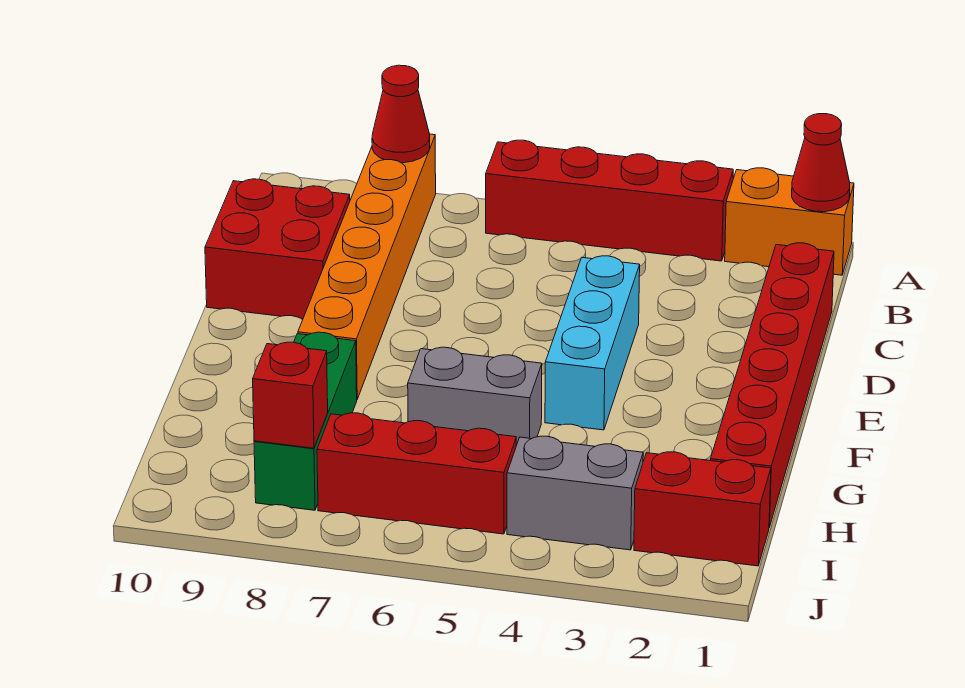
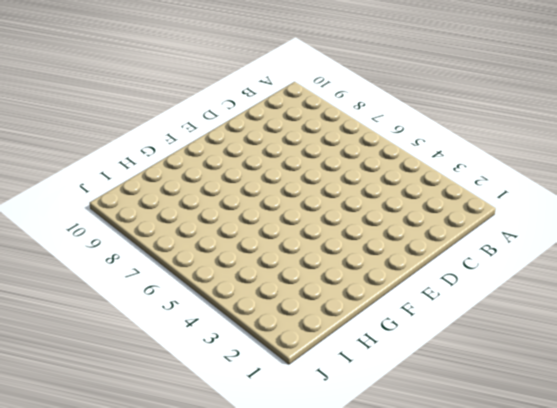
none -> orange 1x2 brick [725,168,854,275]
none -> red 1x4 brick [486,140,733,261]
none -> orange 1x6 brick [298,134,436,399]

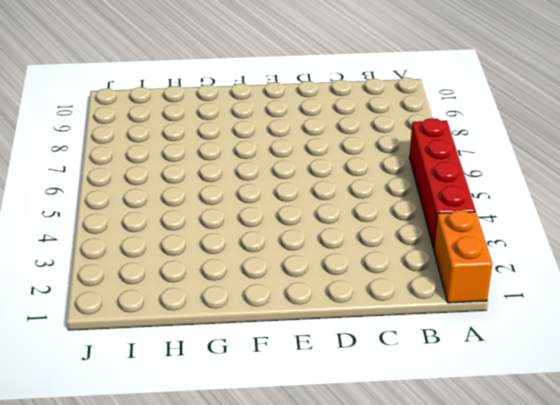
none -> orange 1x6 brick [298,134,436,399]
none -> red 1x6 brick [711,243,834,527]
none -> red 2x2 brick [205,179,350,319]

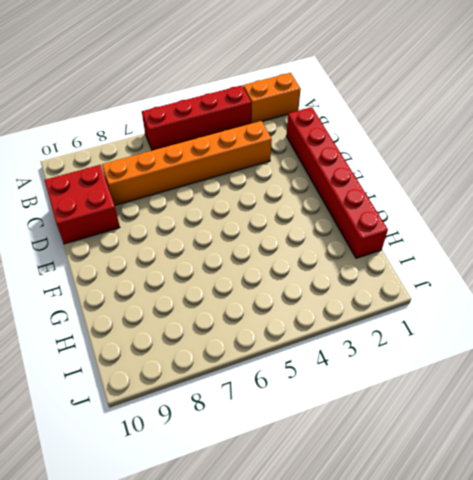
orange 1x6 brick [102,121,272,206] -> orange 1x6 brick turned to [298,134,436,399]
none -> cyan 1x3 brick [545,256,640,430]
none -> grey 1x2 brick [408,347,542,445]
none -> green 1x3 brick [254,332,357,510]

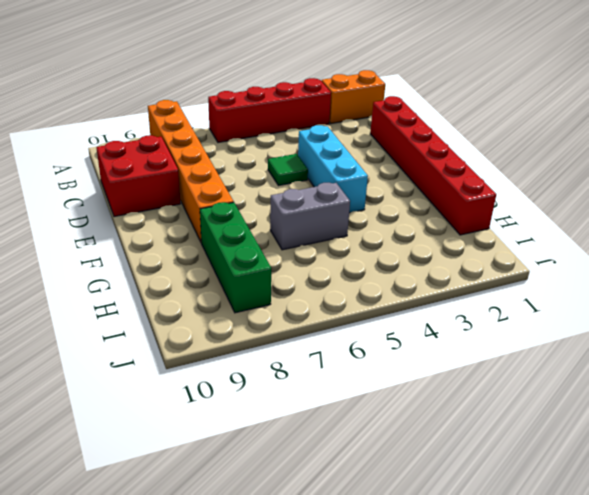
green 1x1 tile [268,154,308,186] -> none
none -> red 1x2 brick [634,452,771,566]
none -> grey 1x2 brick [507,436,643,550]
none -> red 1x3 brick [317,413,516,534]

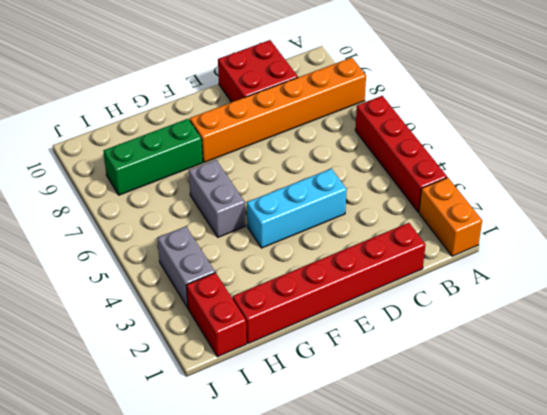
none -> red 1x3 brick [317,413,516,534]
none -> red 1x1 cone [792,114,850,212]
none -> red 1x1 cone [372,65,430,163]

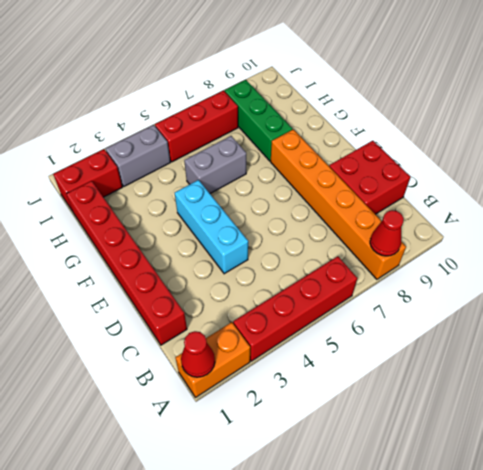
none -> red 1x1 brick [253,342,328,448]

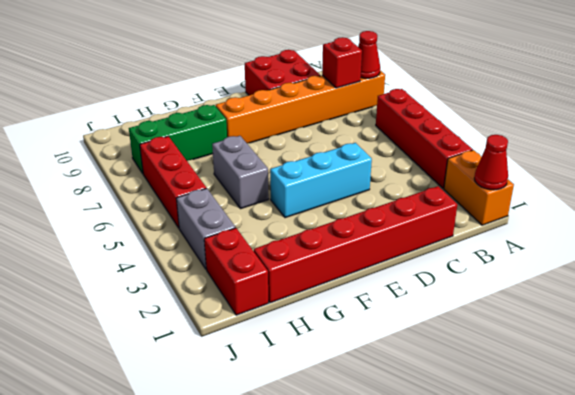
red 1x1 brick [322,37,362,88] -> red 1x1 brick moved to [253,342,328,448]

